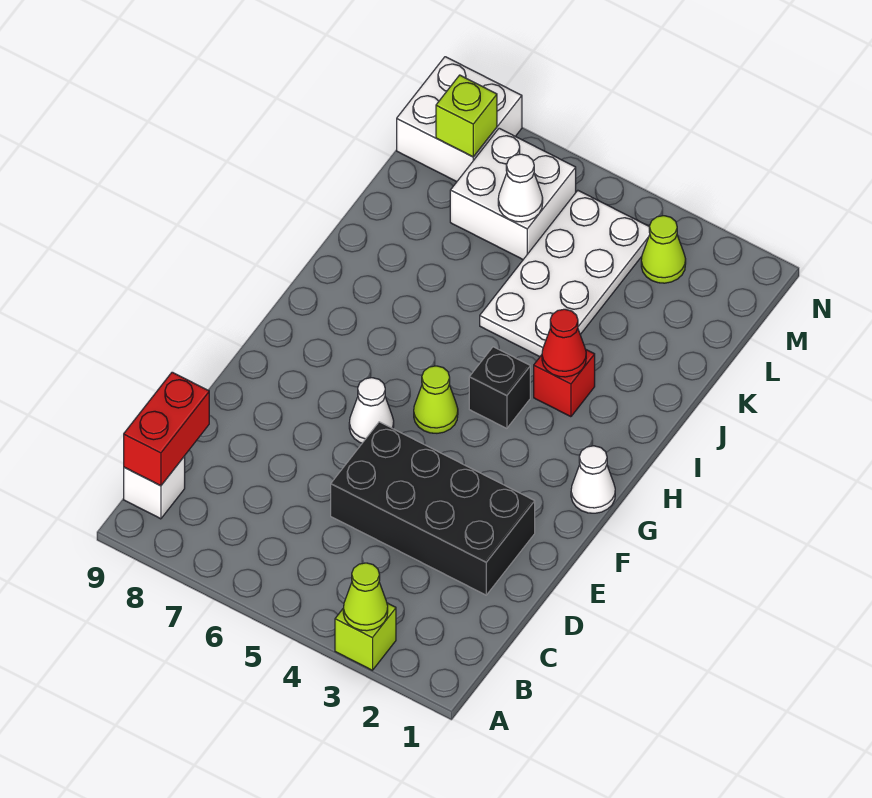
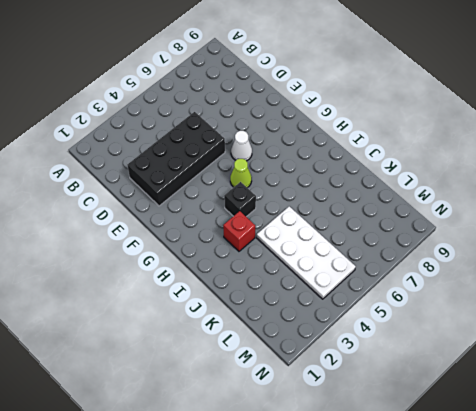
none -> lime 1x1 brick [335,603,396,670]
none -> white 1x1 brick [124,456,185,519]
none -> white 1x1 cone [571,446,615,513]

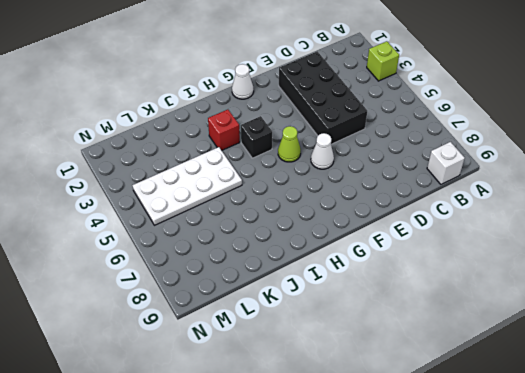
none -> white 2x2 brick [450,128,576,259]
none -> lime 1x1 cone [641,216,686,283]
none -> white 2x2 brick [397,57,522,182]

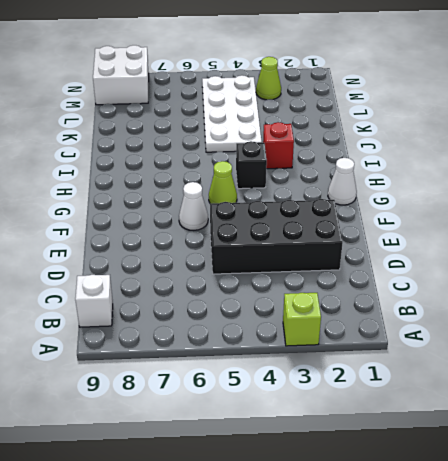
none -> white 2x2 brick [450,128,576,259]
none -> lime 1x1 cone [343,563,388,631]
none -> red 1x2 brick [124,372,209,486]

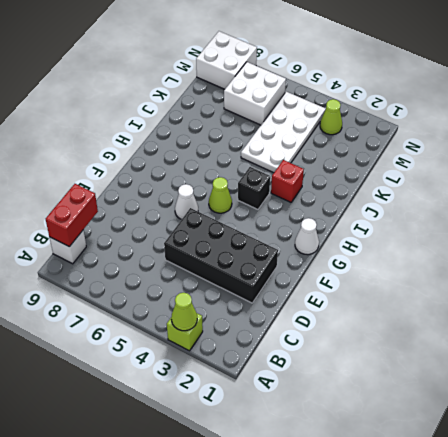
none -> red 1x1 cone [542,309,586,377]
none -> white 1x1 cone [498,154,543,222]
none -> lime 1x1 brick [436,75,497,157]

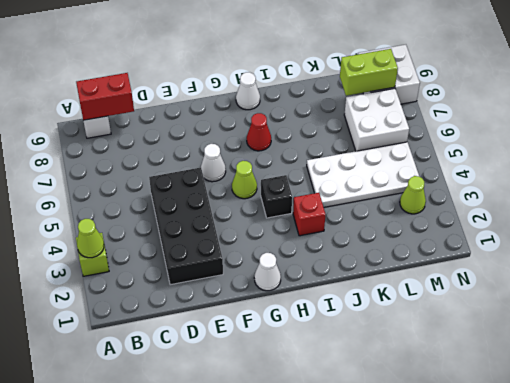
red 1x1 cone [247,113,271,151] -> red 1x1 cone moved to [542,309,586,377]
white 1x1 cone [236,72,260,110] -> white 1x1 cone moved to [498,154,543,222]
lime 1x2 brick [340,49,398,96] -> lime 1x1 brick [436,75,497,157]

